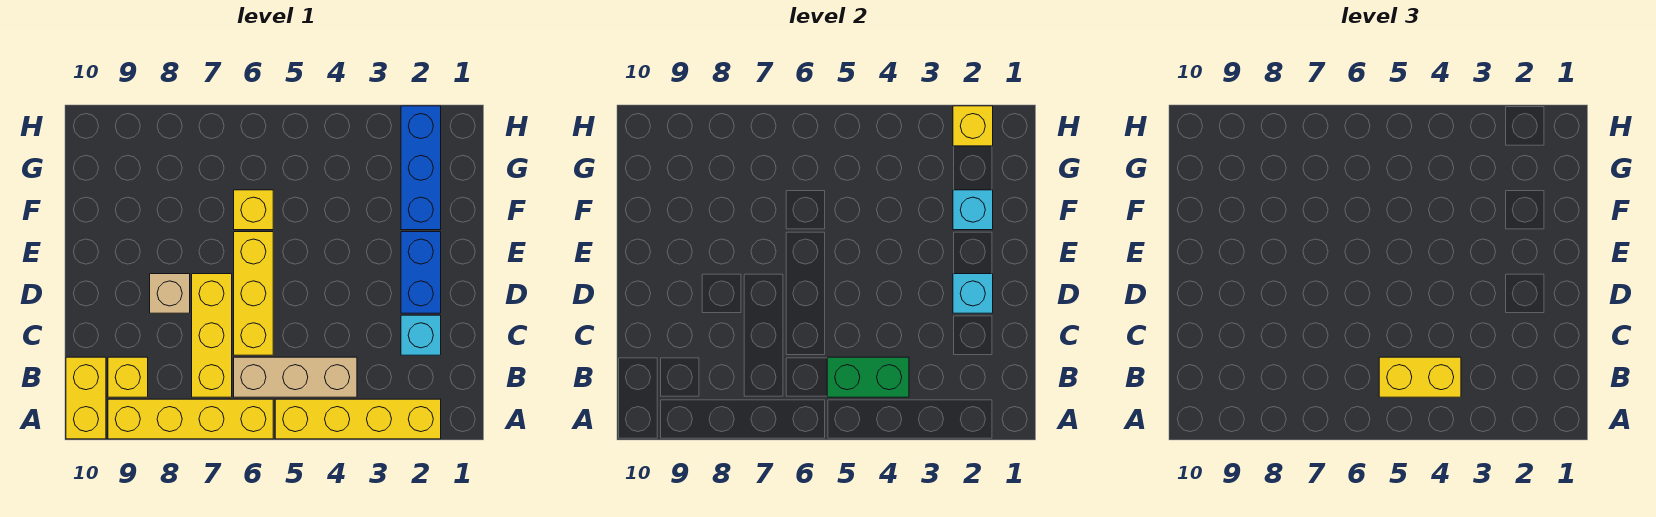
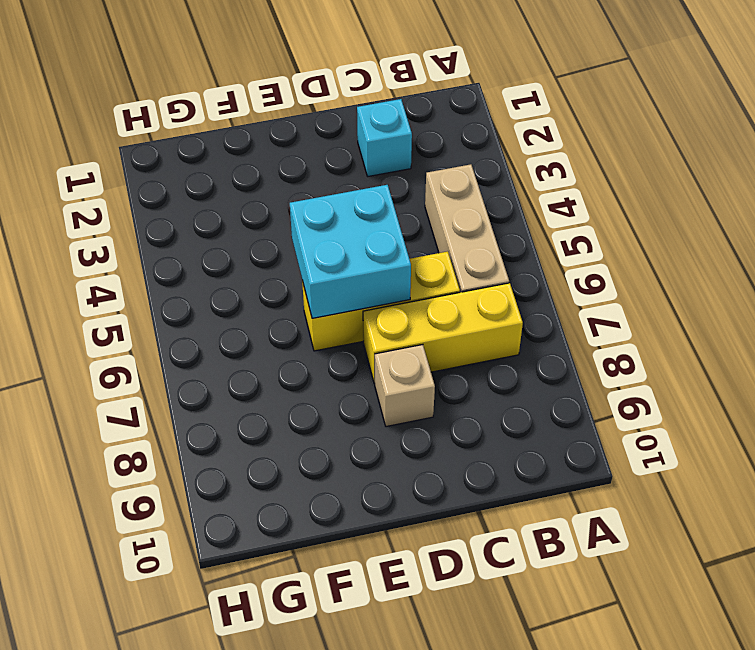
cyan 2x2 brick [290,185,411,318] -> none
none -> yellow 1x4 brick [275,399,441,439]
none -> yellow 1x4 brick [108,399,273,439]
none -> yellow 1x2 brick [66,357,106,439]

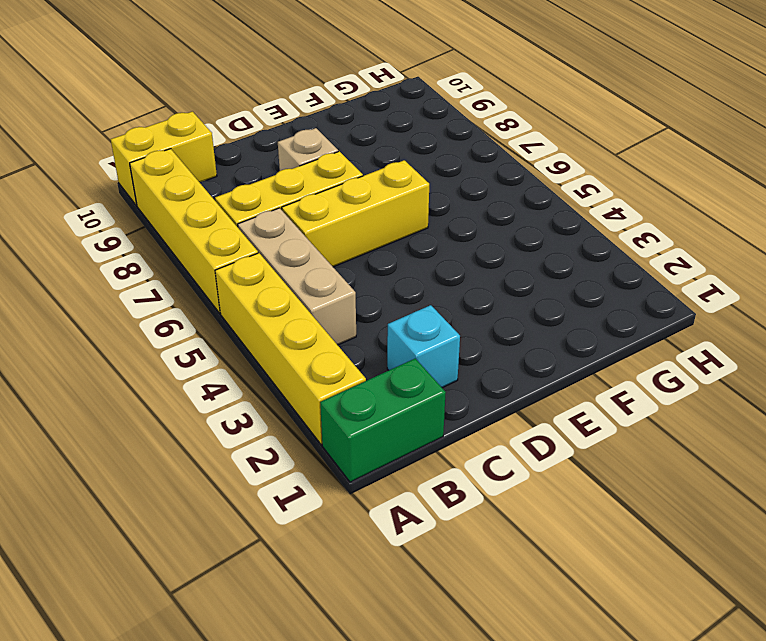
green 1x2 brick [320,359,446,482] -> green 1x2 brick turned to [827,357,909,397]
none -> yellow 1x1 brick [108,357,148,397]
none -> blue 1x2 brick [401,232,441,313]
none -> blue 1x3 brick [401,106,441,230]

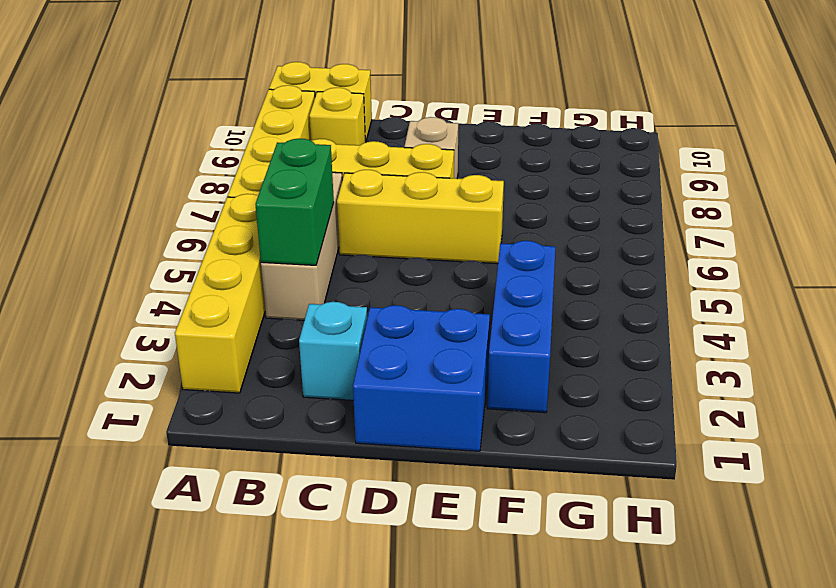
blue 2x2 brick [353,305,490,451] -> blue 1x2 brick [401,232,441,313]
blue 1x3 brick [487,241,555,413] -> blue 1x3 brick turned to [401,106,441,230]
none -> yellow 1x1 brick [234,190,273,230]
none -> cyan 1x1 brick [953,274,993,313]
none -> cyan 1x1 brick [953,190,993,230]

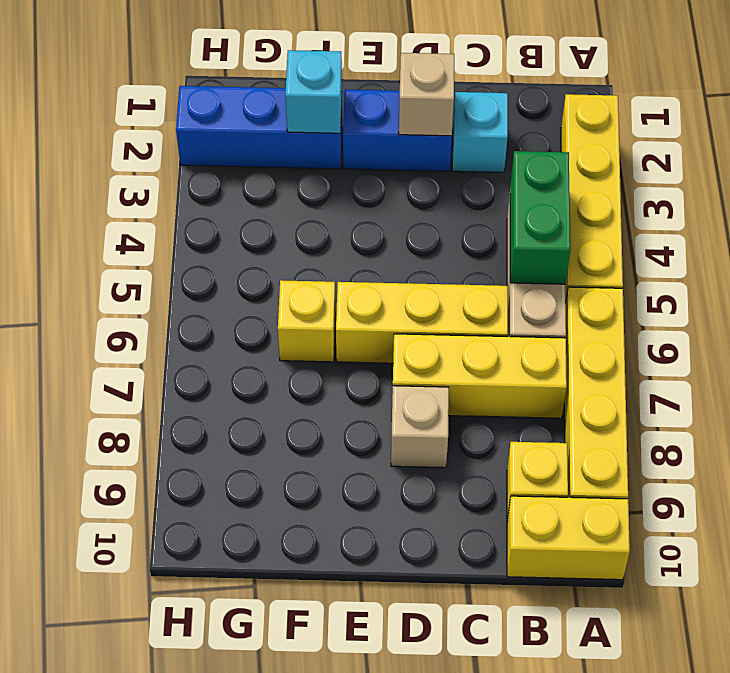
tan 1x1 brick [399,53,454,136] -> cyan 1x1 brick [953,274,993,313]
none -> yellow 1x1 brick [953,106,993,146]
none -> yellow 1x2 brick [1379,357,1461,397]

